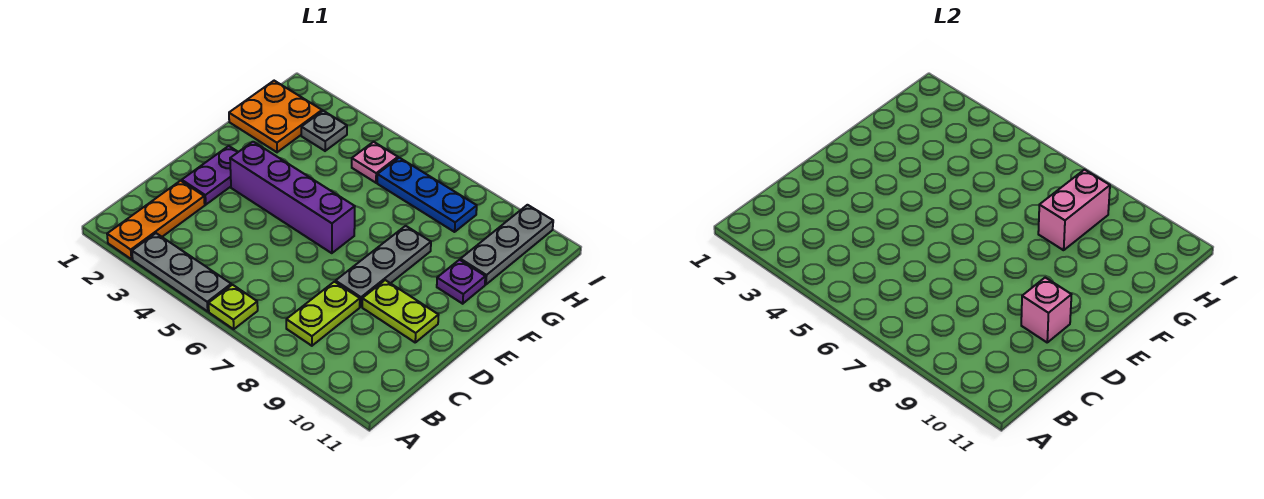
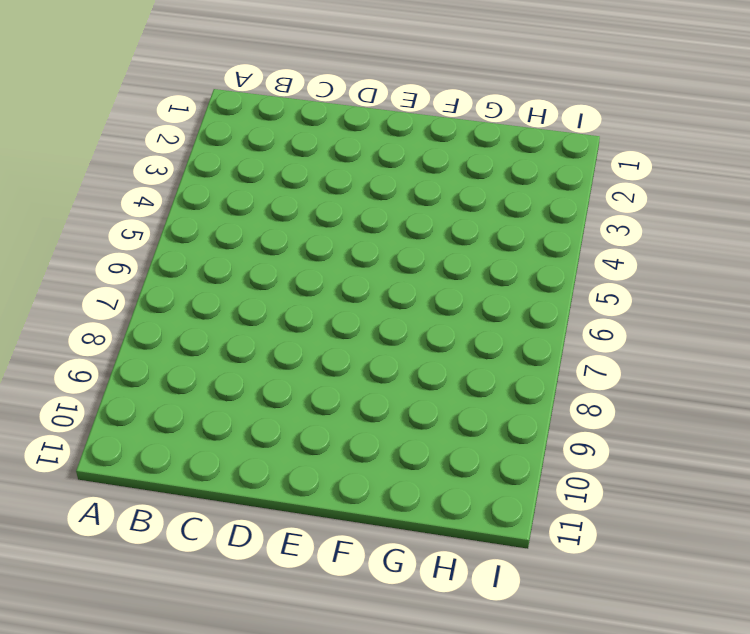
none -> orange 1x3 plate [107,181,205,259]
none -> grey 1x3 plate [132,233,231,311]
none -> lime 1x1 plate [209,285,258,329]

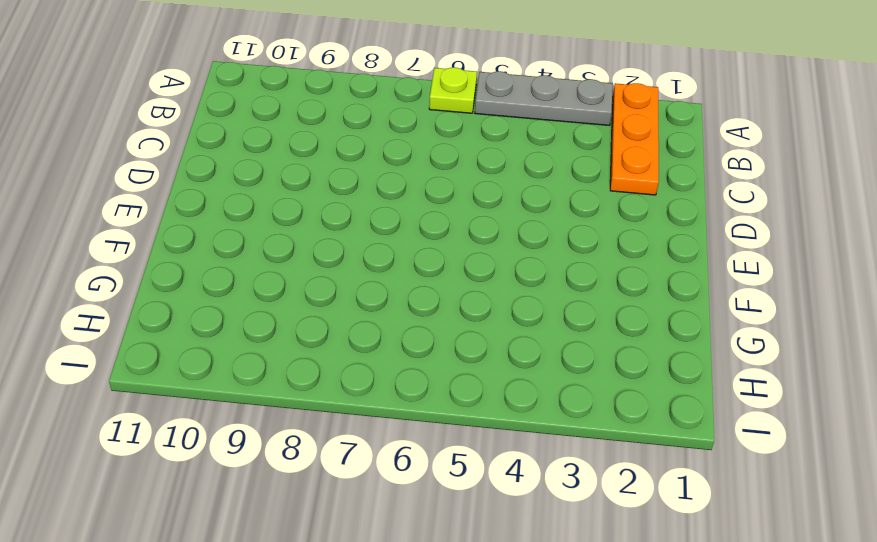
none -> lime 1x2 plate [286,282,360,346]
none -> purple 1x2 plate [182,146,238,205]
none -> grey 1x3 plate [336,226,431,307]

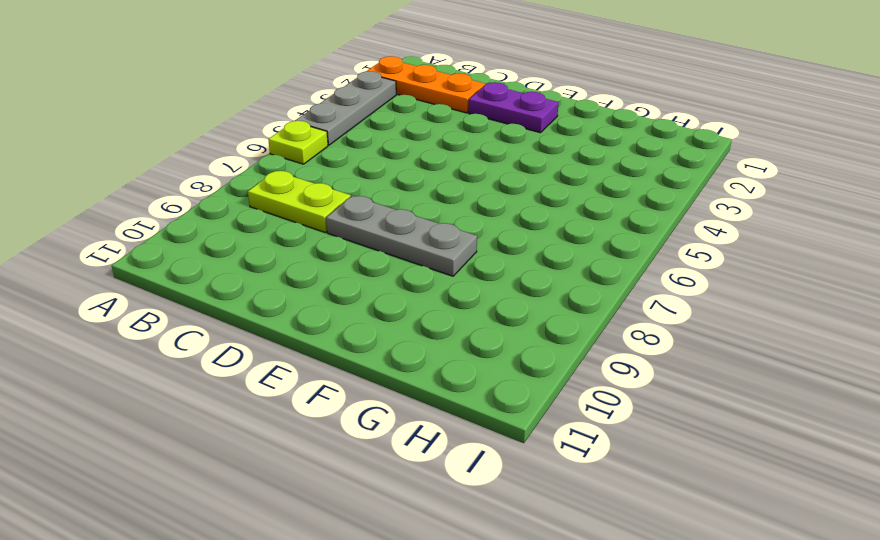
none -> lime 1x2 plate [362,280,438,342]
none -> purple 1x4 brick [230,142,355,253]
none -> purple 1x1 plate [437,260,485,304]

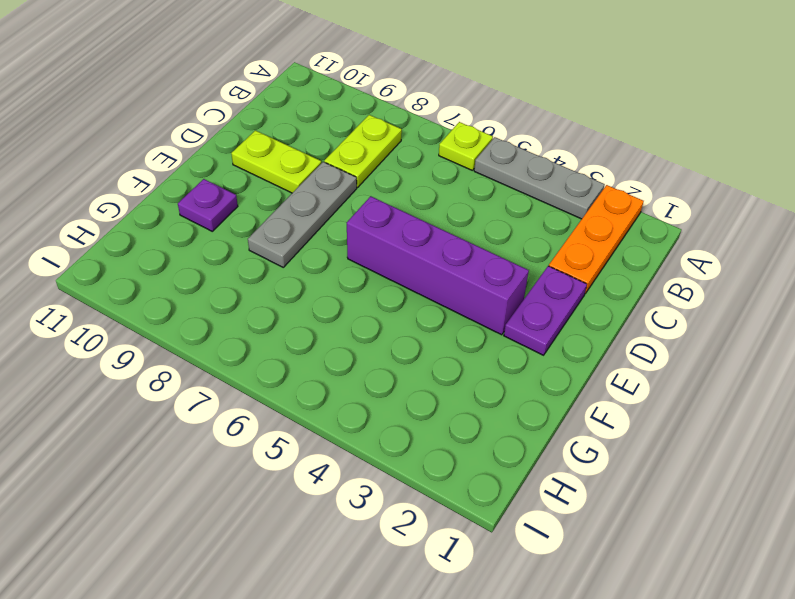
none -> orange 2x2 plate [229,81,322,152]
none -> grey 1x3 plate [460,205,553,285]
none -> grey 1x1 plate [301,111,347,151]

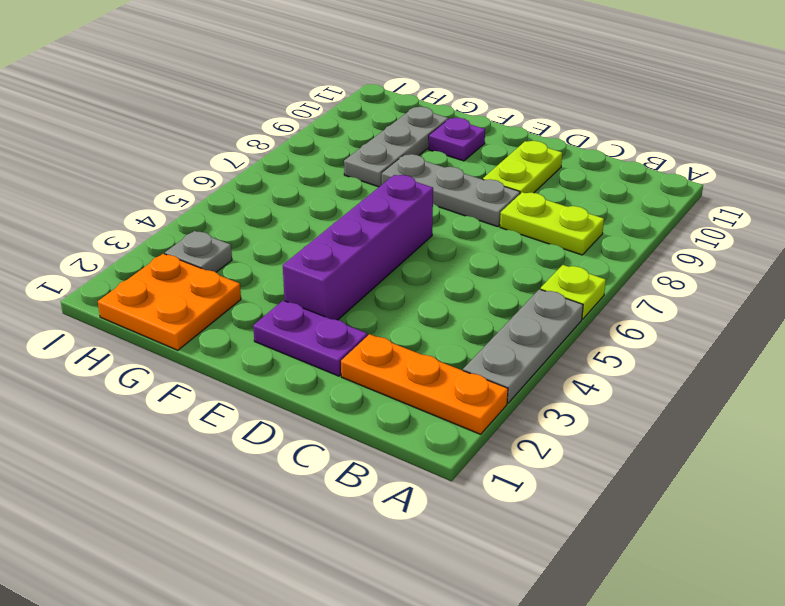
grey 1x3 plate [344,107,448,187] -> grey 1x3 plate turned to [460,205,553,285]
none -> pink 1x1 plate [352,142,398,183]
none -> blue 1x3 plate [377,158,477,232]
none -> pink 1x1 brick [1021,278,1071,342]

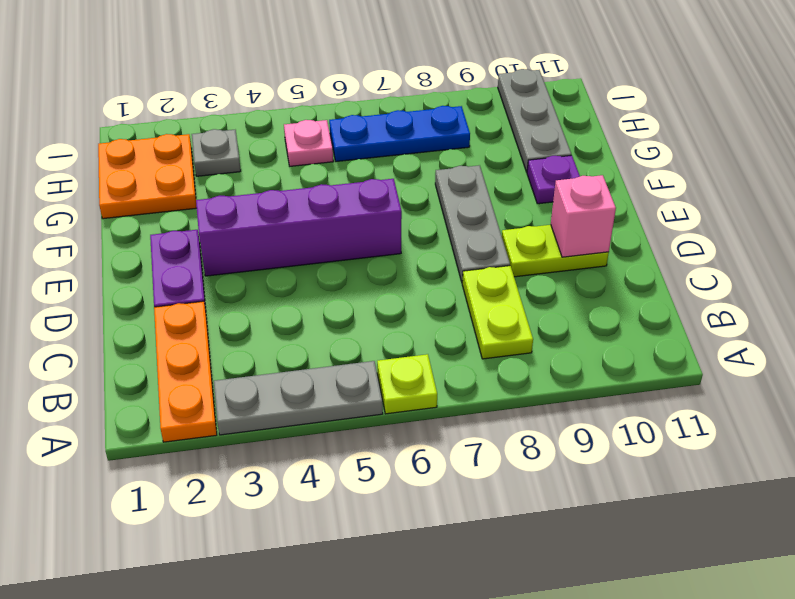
none -> pink 1x2 brick [1038,170,1110,250]

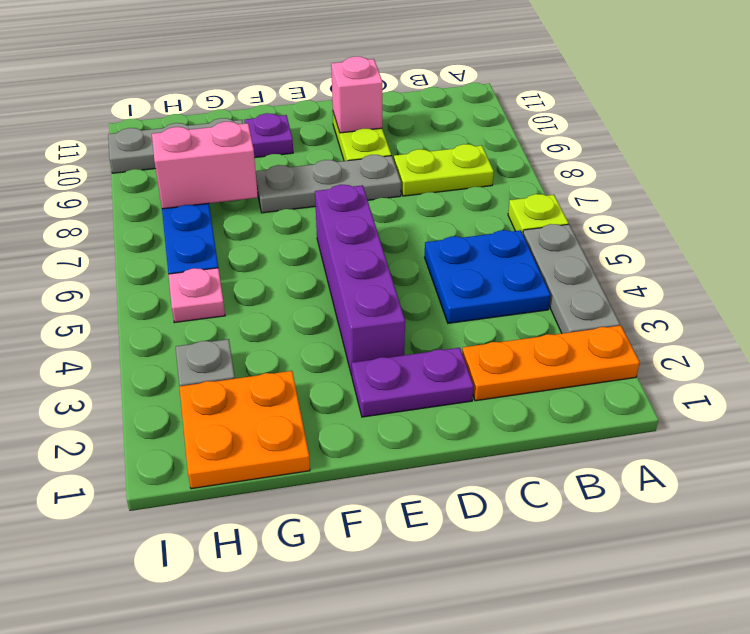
blue 2x2 plate [425,230,550,323] -> none

